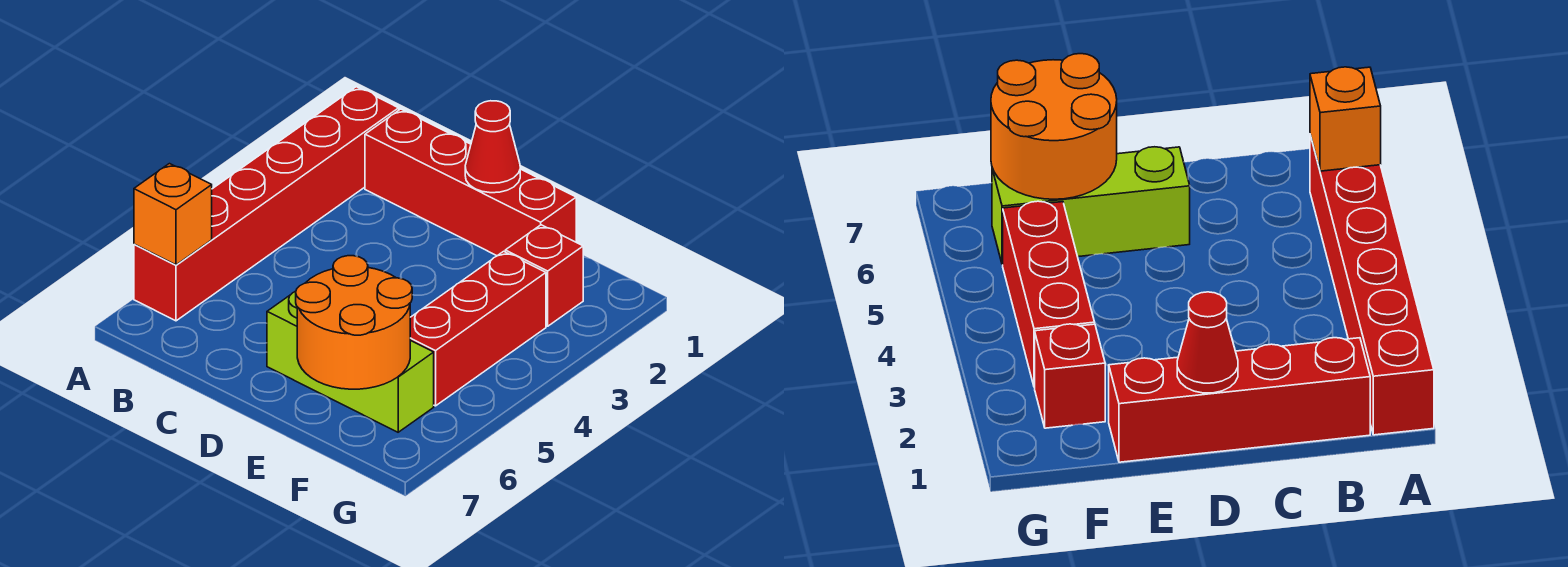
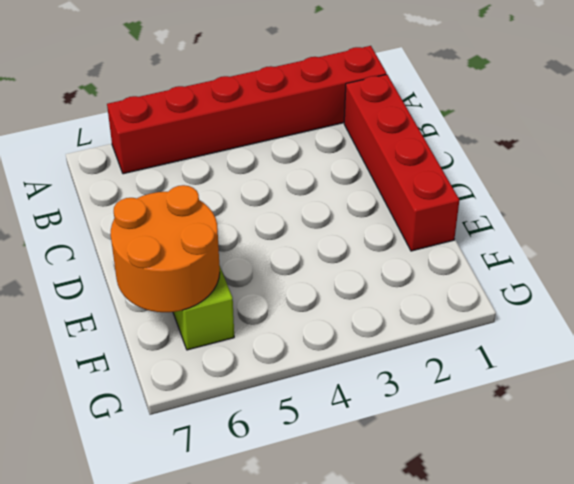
none -> red 1x1 brick [505,225,583,326]
none -> red 1x3 brick [410,251,546,406]

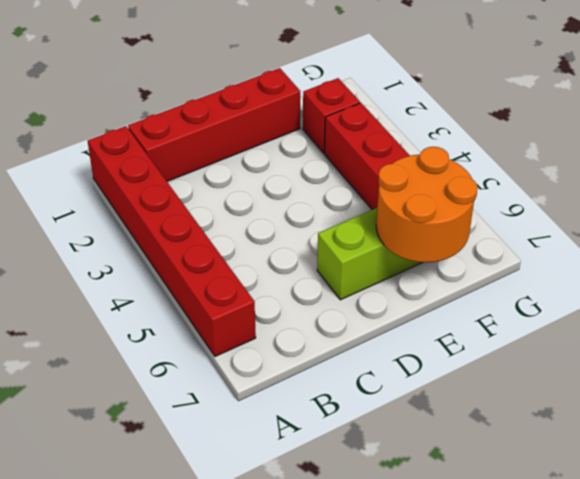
none -> orange 1x1 brick [134,164,212,265]
none -> red 1x1 cone [465,101,520,193]

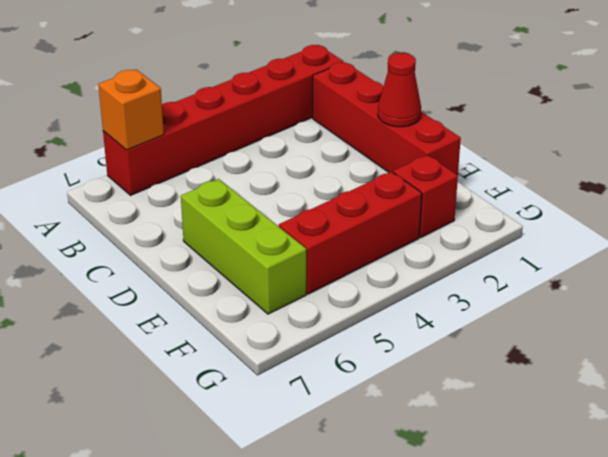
none -> orange 2x2 round brick [296,256,412,389]

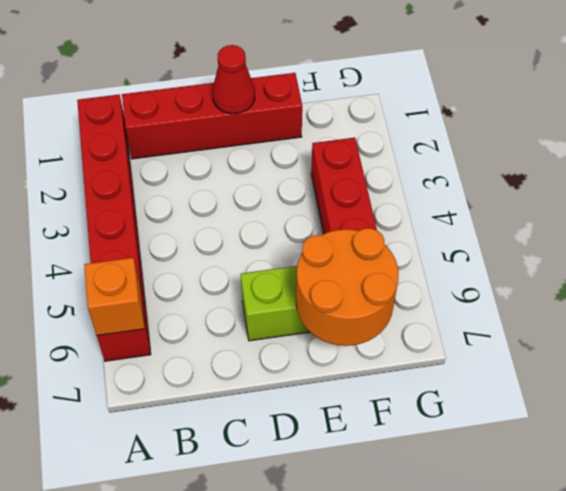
none -> red 1x1 brick [505,225,583,326]

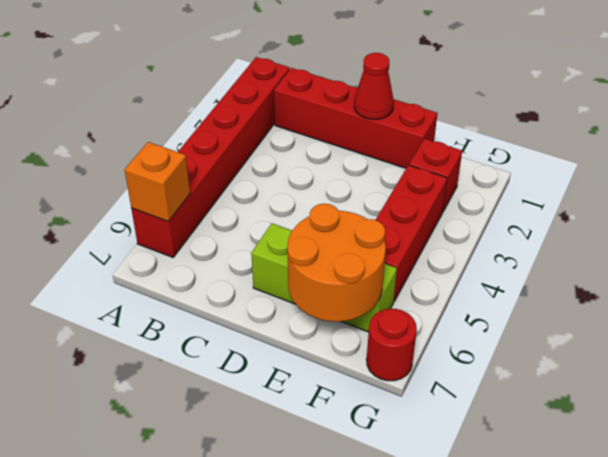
red 1x1 round brick [367,309,417,381] -> none

